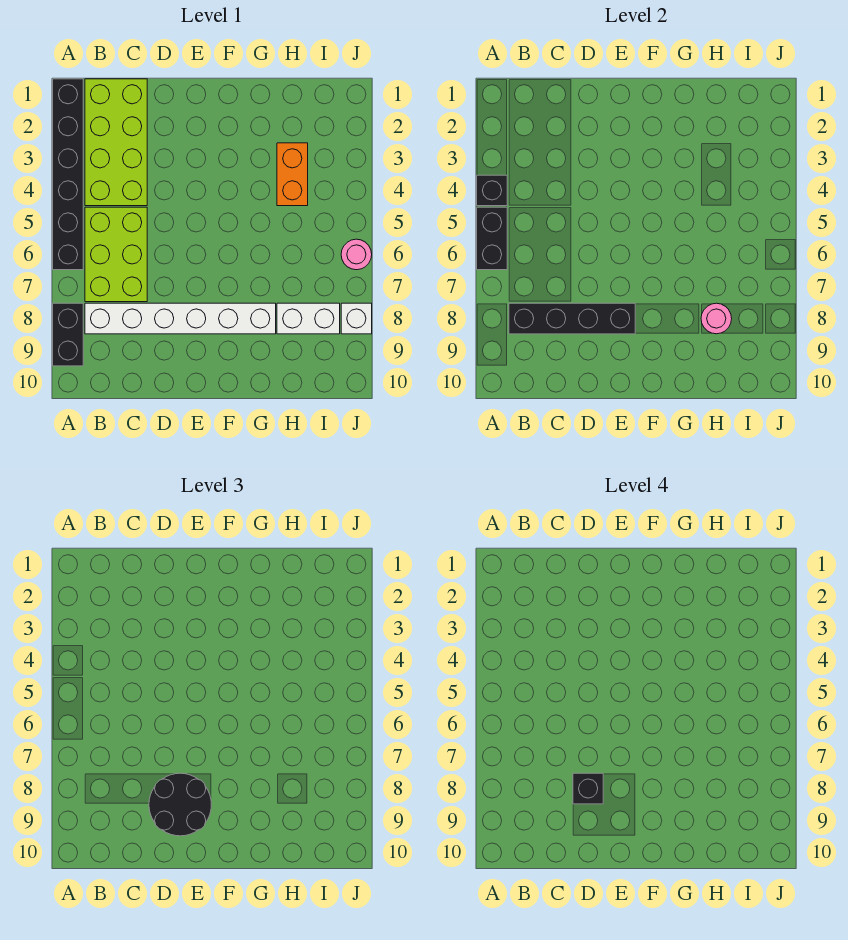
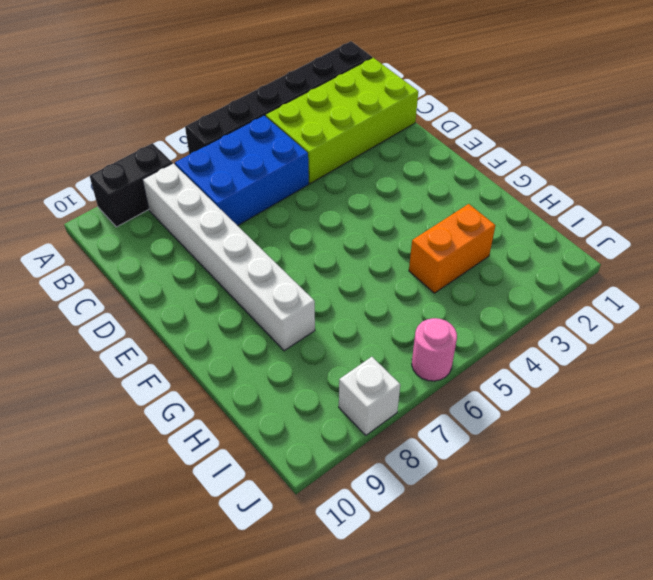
blue 2x3 brick [175,115,309,226] -> lime 2x3 brick [85,207,147,302]
none -> white 1x2 brick [277,303,340,334]
none -> black 1x1 brick [477,175,507,206]
none -> black 1x2 brick [477,207,507,270]

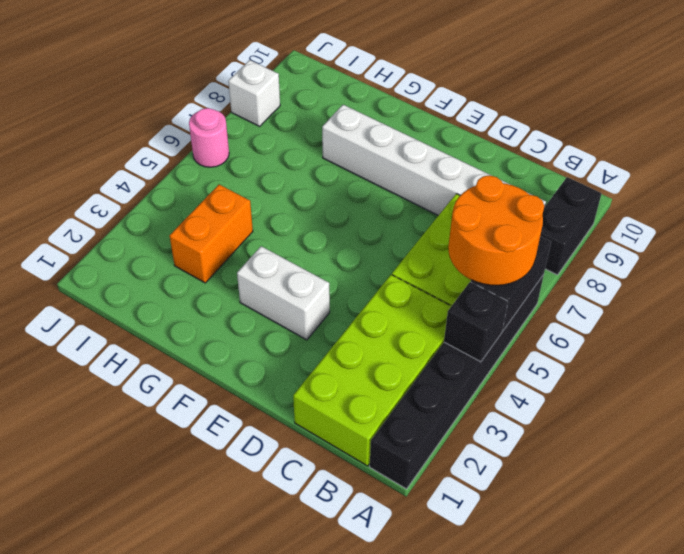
orange 2x2 round brick [448,175,544,285] -> none
white 1x2 brick [237,246,330,340] -> white 1x2 brick moved to [277,303,340,334]
none -> black 1x4 brick [509,303,635,334]
none -> pink 1x1 round brick [701,303,732,334]
none -> black 2x2 round brick [149,773,211,836]

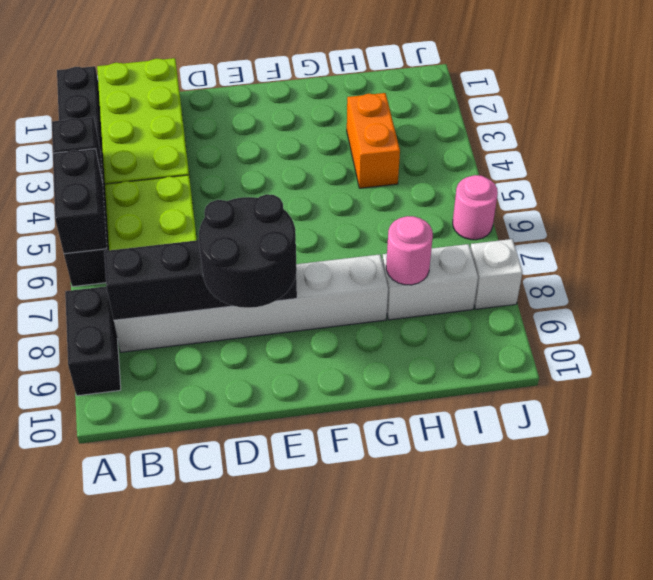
none -> black 1x1 brick [573,773,603,804]

